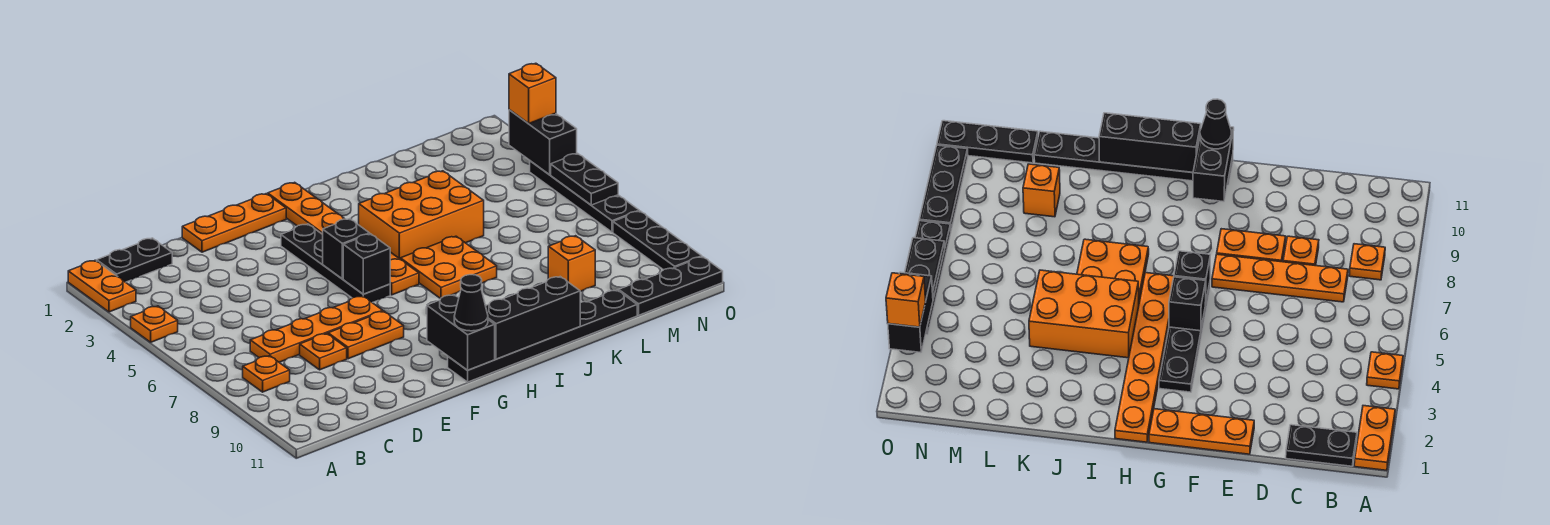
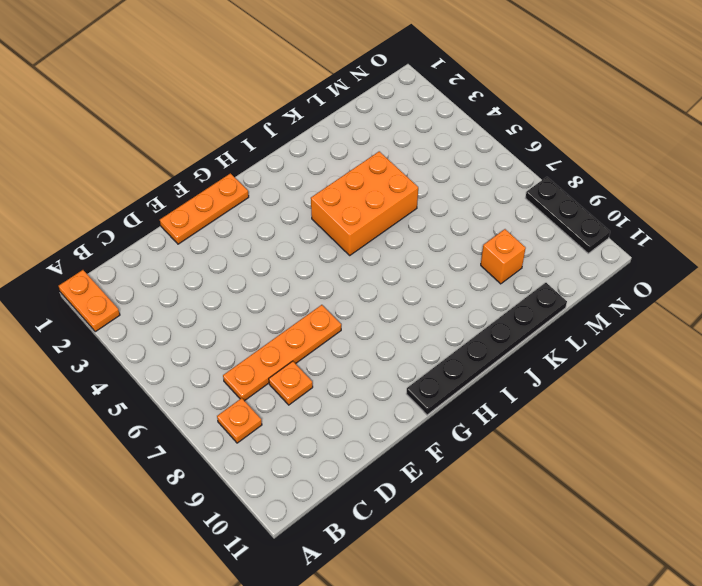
none -> orange 1x1 plate [131,306,178,342]
none -> black 1x2 plate [97,238,172,282]
none -> orange 1x2 plate [328,311,404,359]

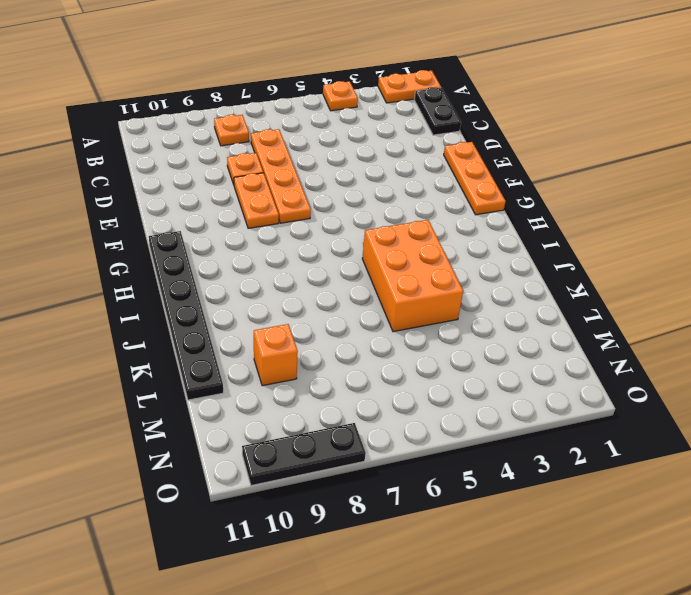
none -> black 1x4 plate [281,224,390,303]
none -> orange 1x6 plate [268,182,419,295]
none -> orange 2x2 plate [400,236,497,299]

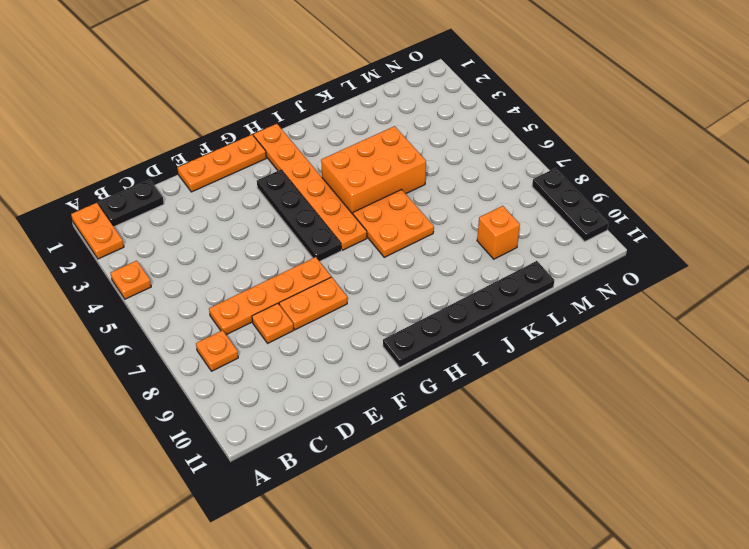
none -> black 1x3 plate [619,257,723,315]
none -> black 1x4 plate [530,161,639,232]
none -> black 1x1 brick [323,219,370,279]

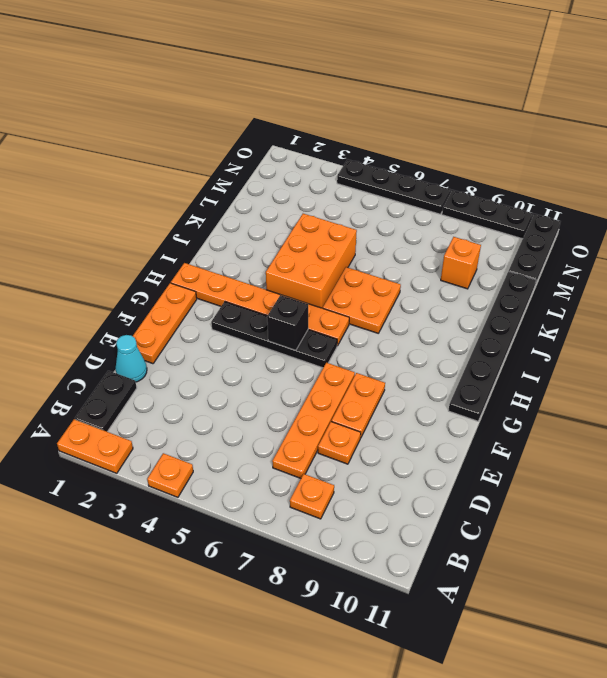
cyan 1x1 cone [116,335,147,382] -> none
none -> black 1x1 brick [343,234,390,294]
none -> black 1x2 brick [427,295,495,370]
none -> black 1x3 brick [485,277,580,359]

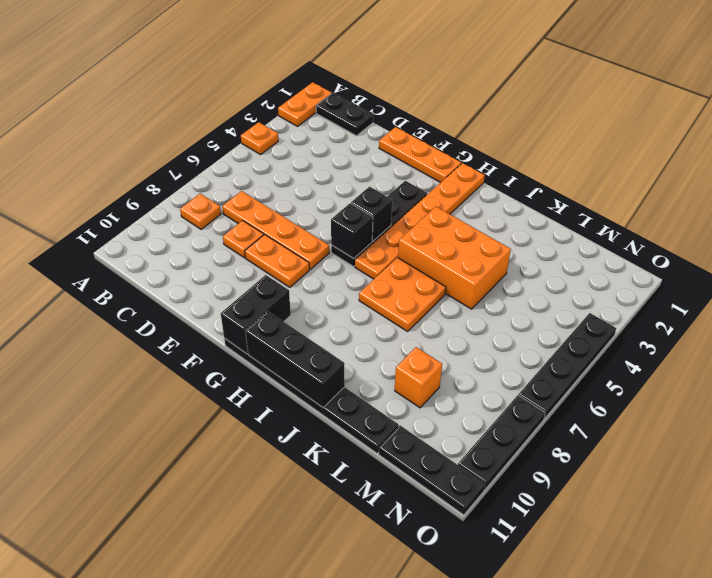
none -> black 1x2 brick [509,110,577,174]
none -> black 1x2 plate [551,153,618,205]
none -> black 1x1 cone [454,275,488,331]

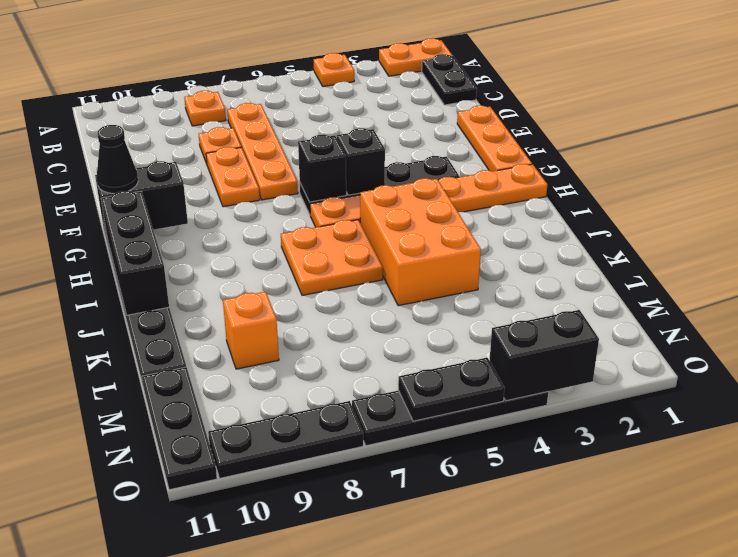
none -> orange 1x1 brick [509,63,556,124]

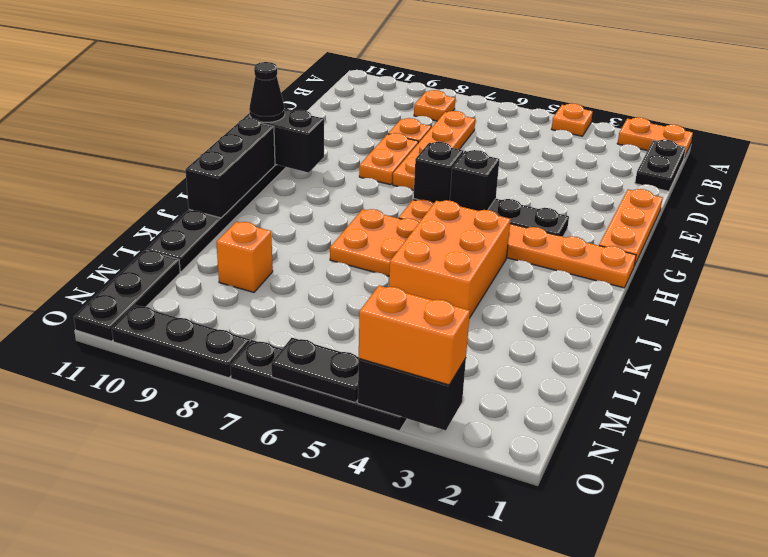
orange 1x2 brick [359,286,470,385] -> orange 1x1 brick [509,63,556,124]

